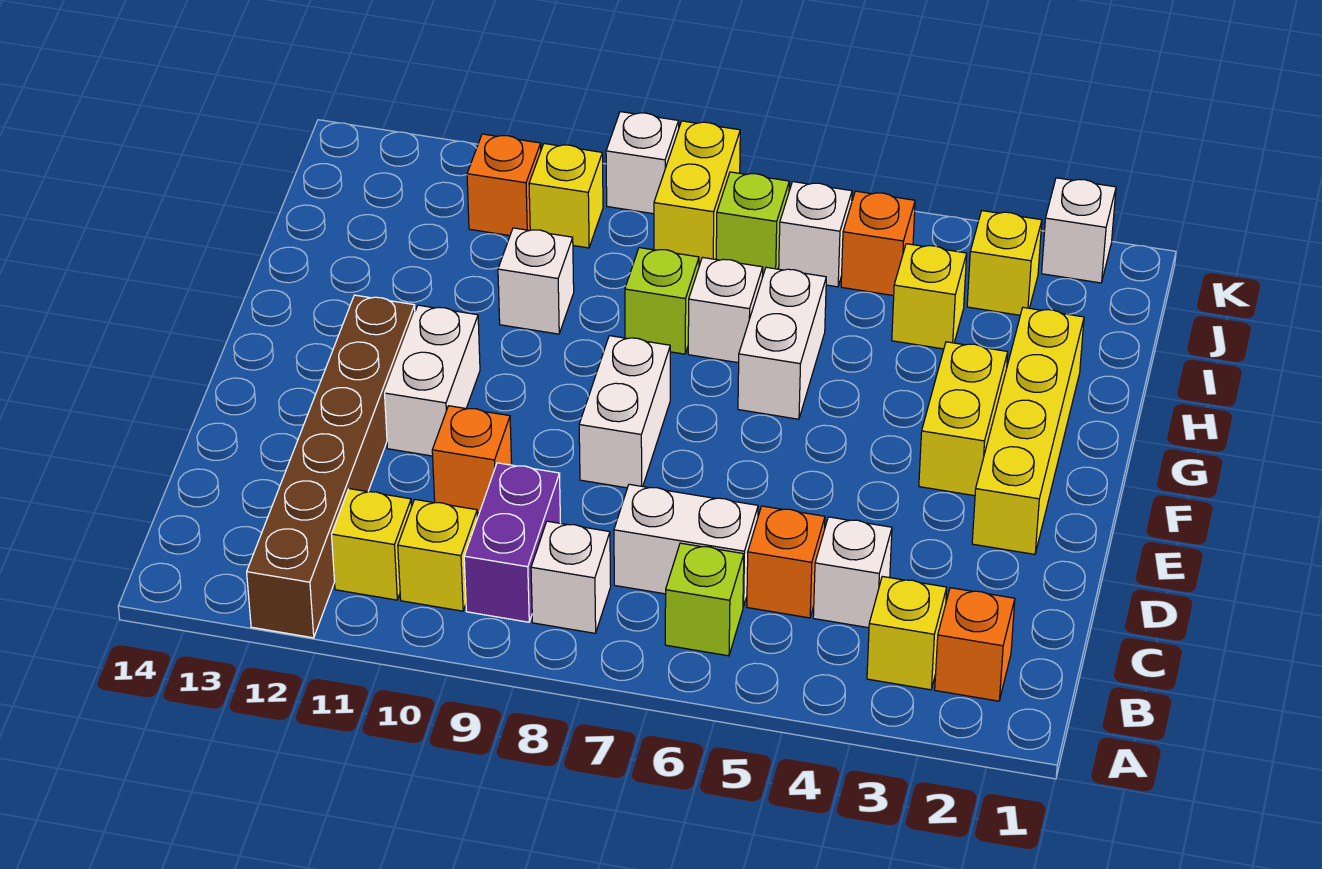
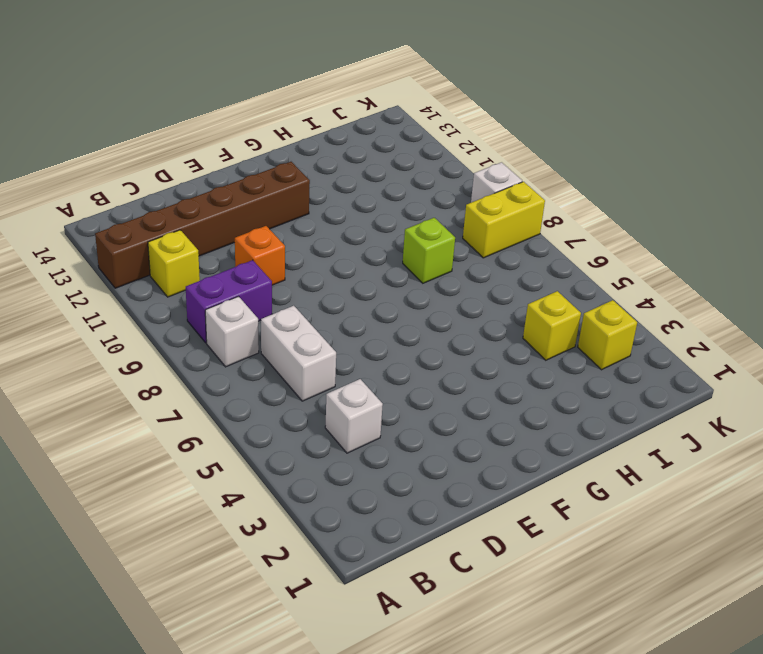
none -> orange 1x1 brick [935,588,1015,701]
none -> yellow 1x1 brick [867,576,947,690]
none -> lime 1x1 brick [665,543,744,656]
none -> yellow 1x1 brick [398,500,477,611]

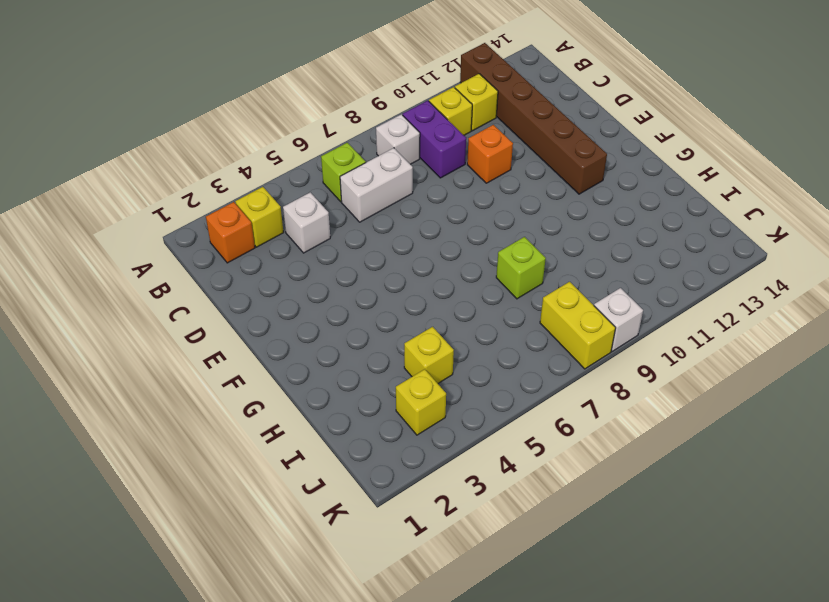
none -> orange 1x1 brick [747,506,825,618]
none -> yellow 1x4 brick [972,307,1084,554]
none -> white 1x2 brick [579,336,670,488]
none -> white 1x2 brick [385,305,480,456]

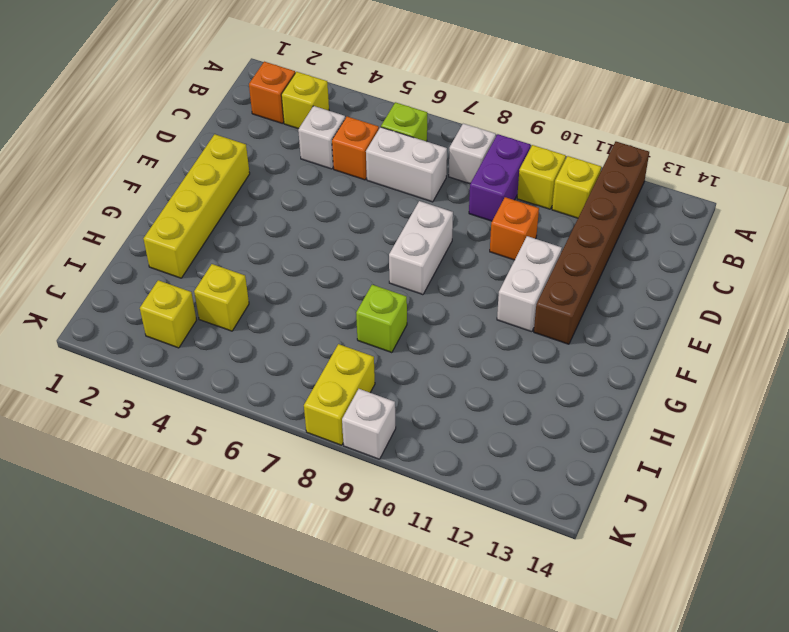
none -> yellow 1x2 brick [919,342,1008,496]
none -> white 1x2 brick [738,267,826,419]
none -> white 1x1 brick [688,257,763,363]
none -> white 1x1 brick [498,228,574,334]

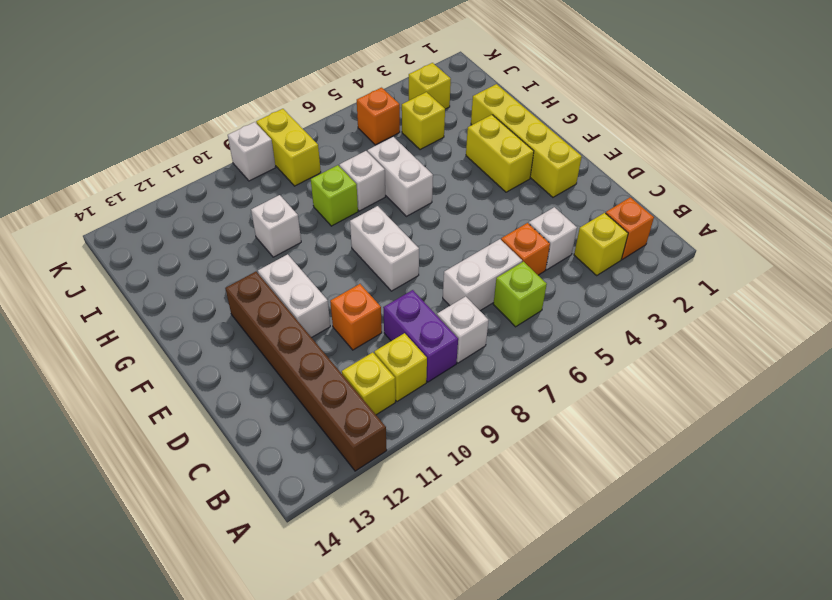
none -> white 1x1 brick [779,182,852,287]
none -> lime 1x1 brick [716,172,789,274]
none -> yellow 1x1 brick [529,144,603,248]
none -> orange 1x1 brick [467,134,541,236]

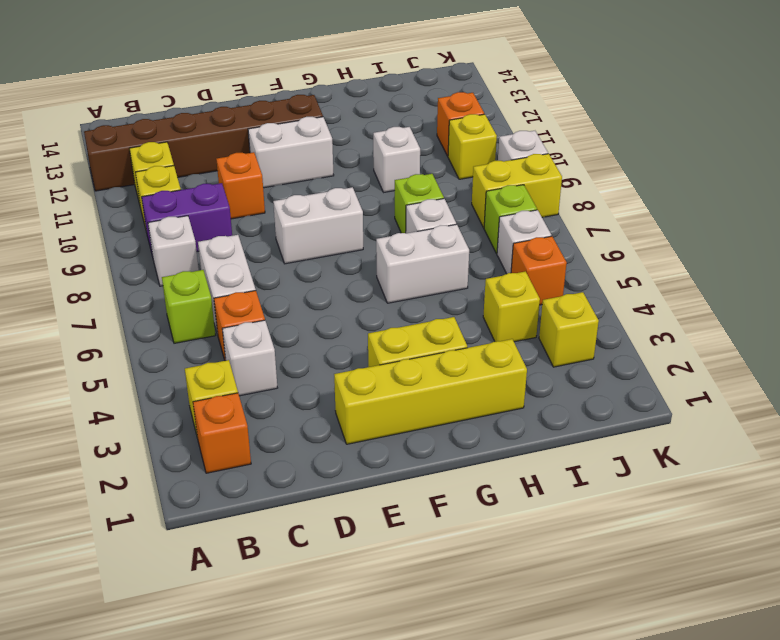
none -> white 1x1 brick [1042,178,1116,283]

